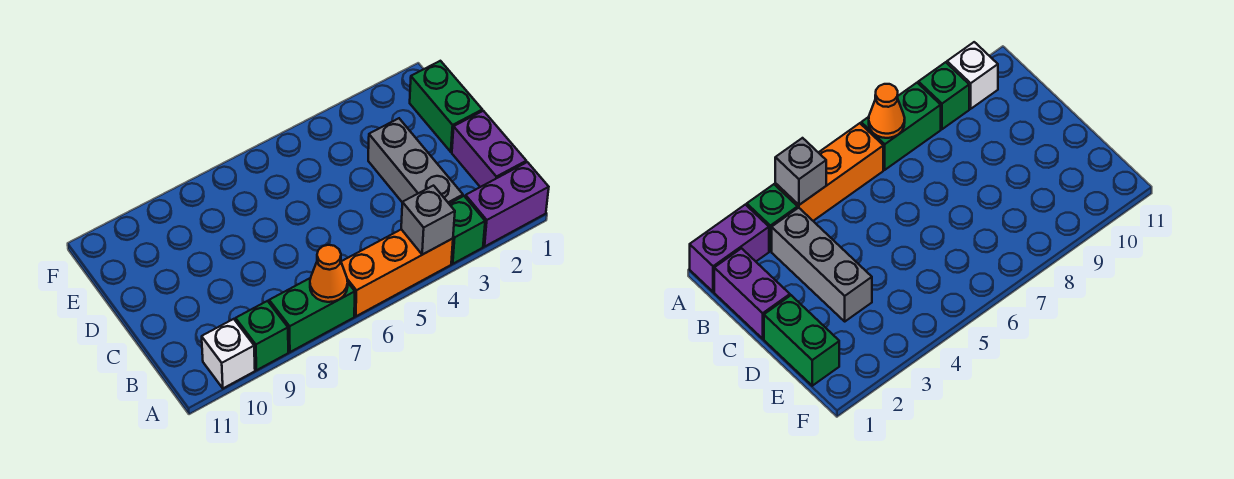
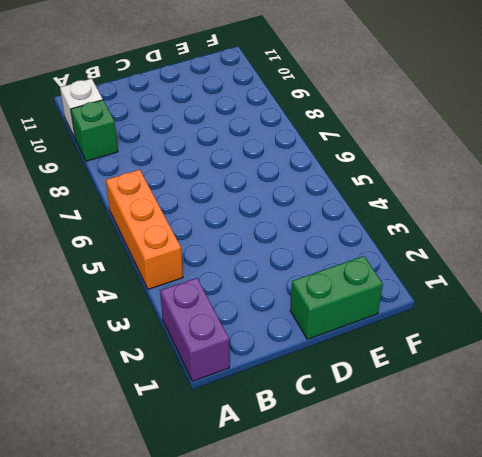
none -> green 1x1 brick [450,196,485,264]
none -> green 1x2 brick [269,278,355,352]

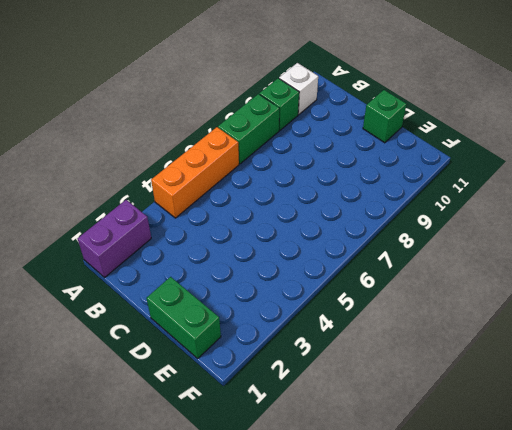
green 1x1 brick [363,90,406,143] -> green 1x1 brick moved to [450,196,485,264]
none -> purple 1x2 brick [452,111,526,187]
none -> grey 1x3 brick [368,118,463,204]

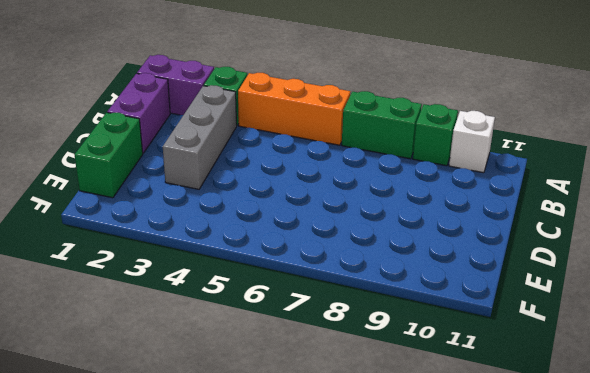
none -> grey 1x1 brick [401,186,455,255]
none -> orange 1x1 cone [310,245,348,302]

